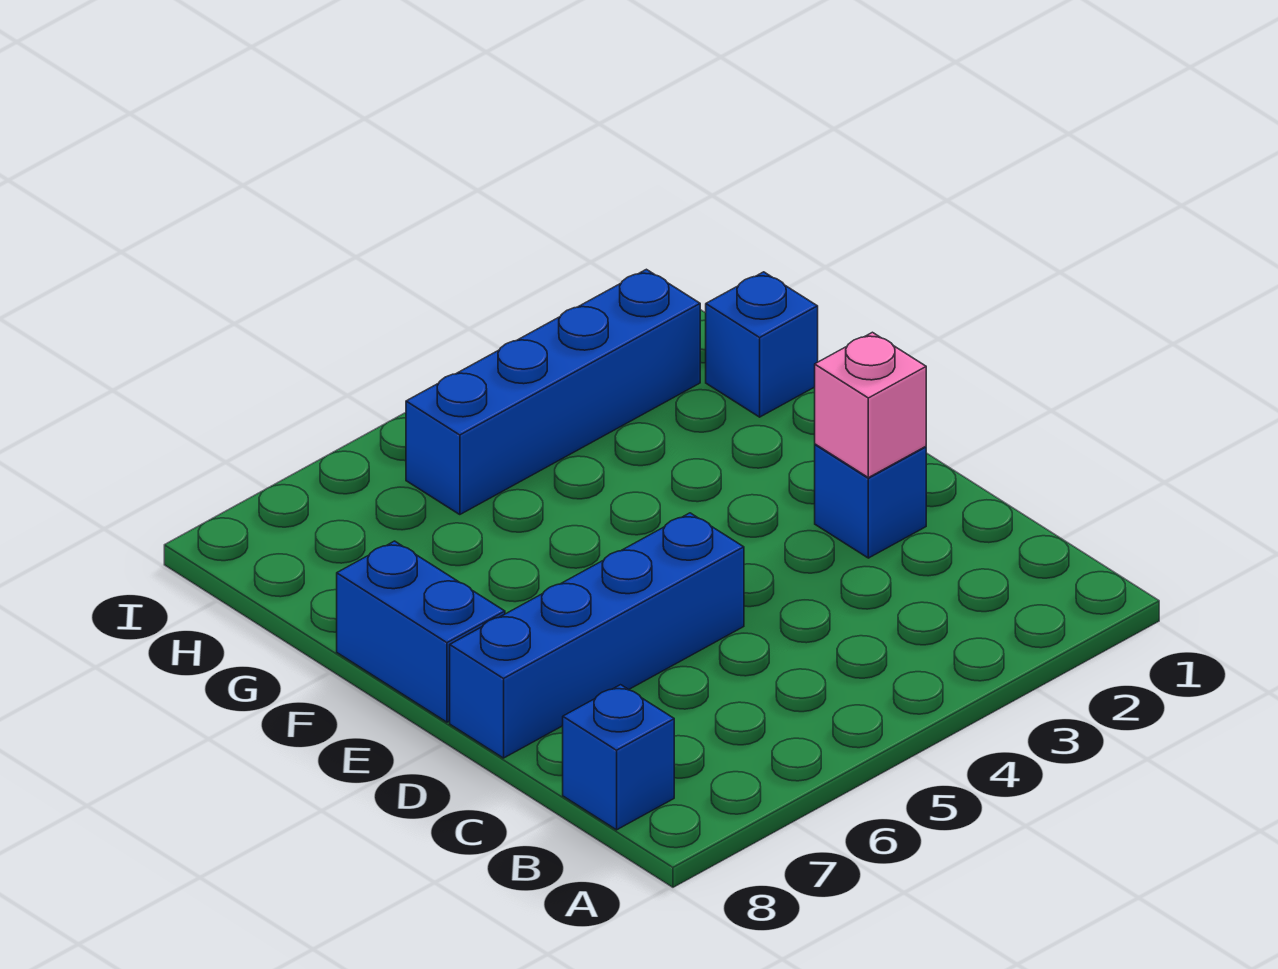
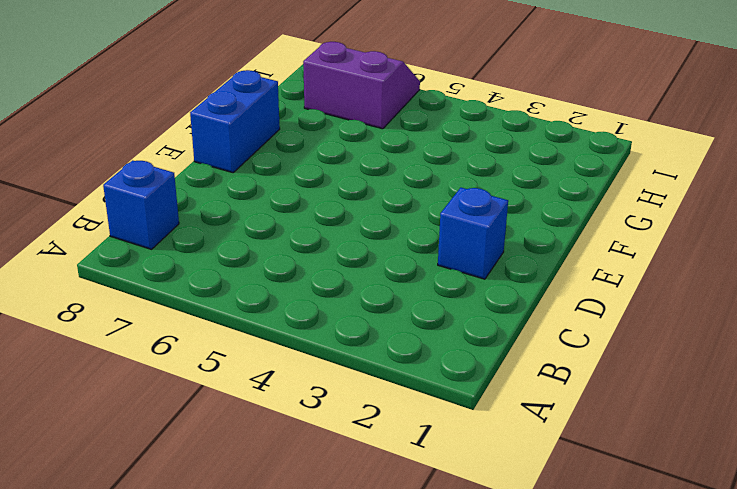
purple 2x2 slope [303,42,420,129] -> none
none -> blue 1x4 brick [450,513,744,758]
none -> blue 1x1 brick [706,272,818,417]

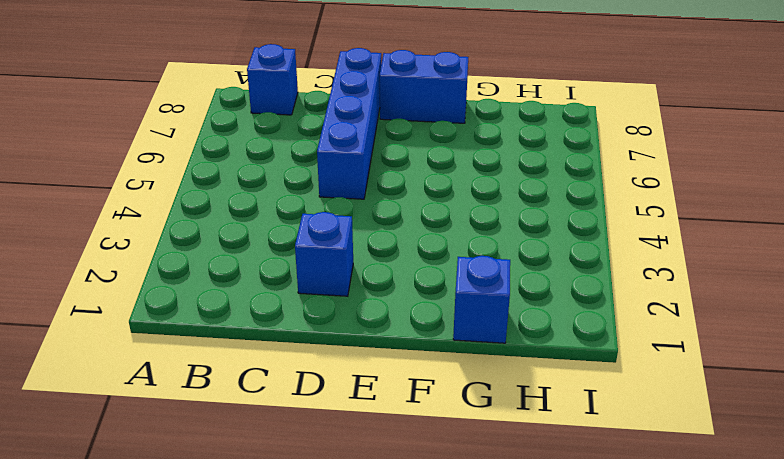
none -> blue 1x4 brick [406,269,700,515]
none -> pink 1x1 brick [815,332,926,478]

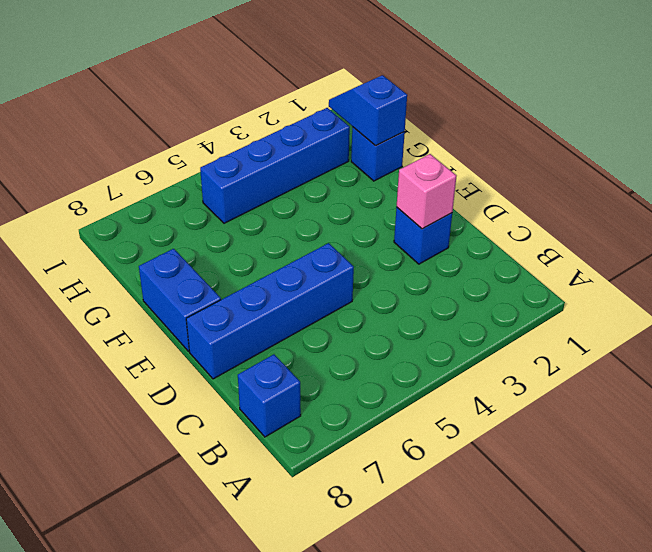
blue 1x2 slope [329,75,407,146] -> none

